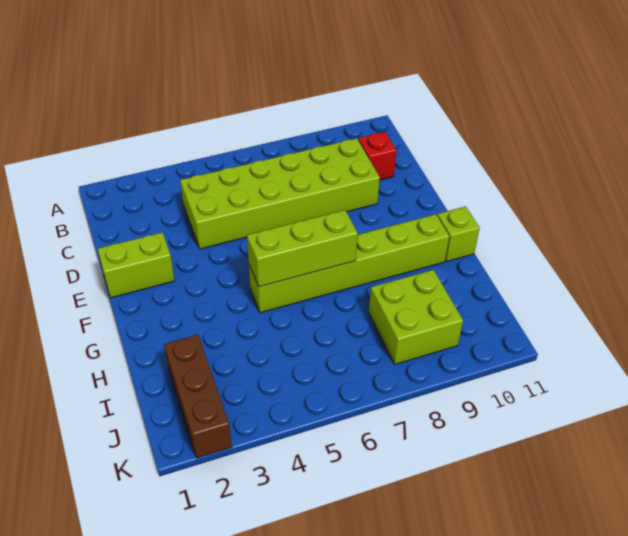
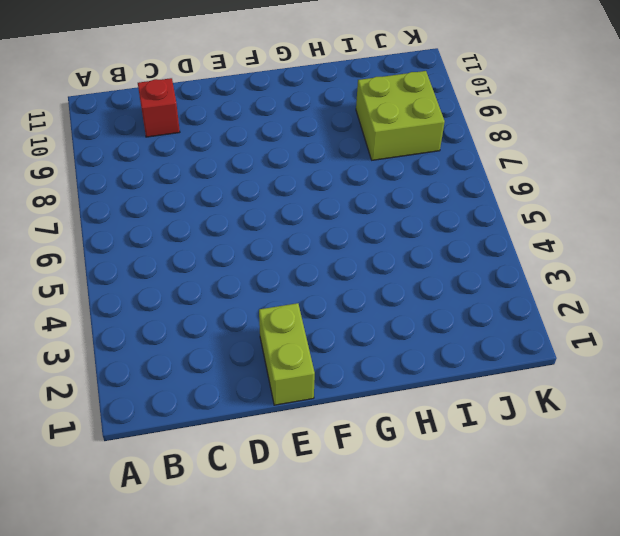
none -> lime 2x6 brick [180,138,380,249]
none -> lime 1x6 brick [249,214,449,313]

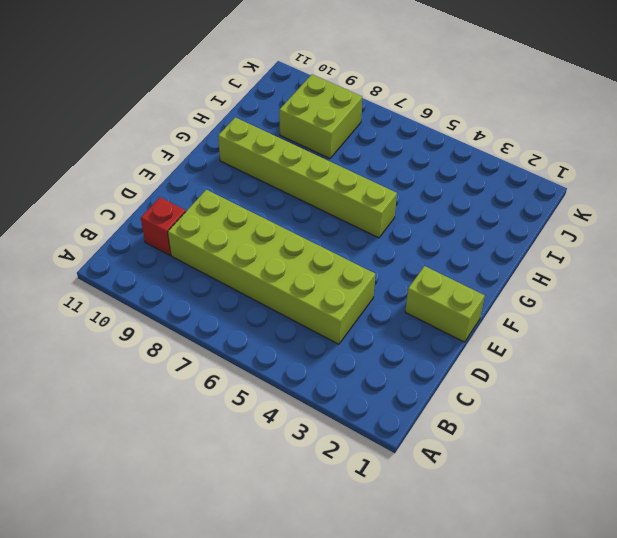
none -> lime 1x1 brick [437,206,480,262]
none -> brown 1x3 brick [164,335,232,458]

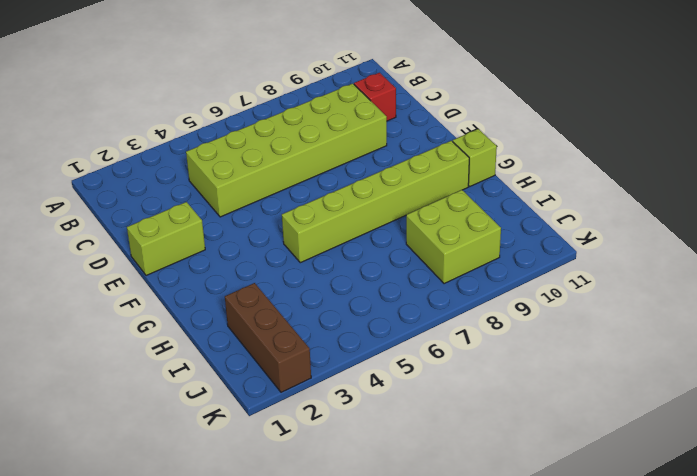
none -> lime 1x3 brick [247,210,358,287]

